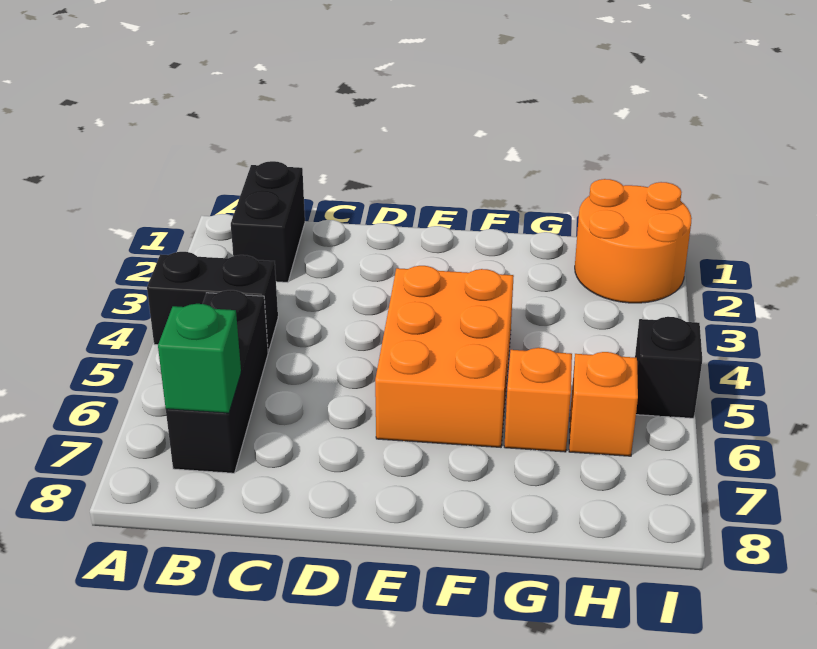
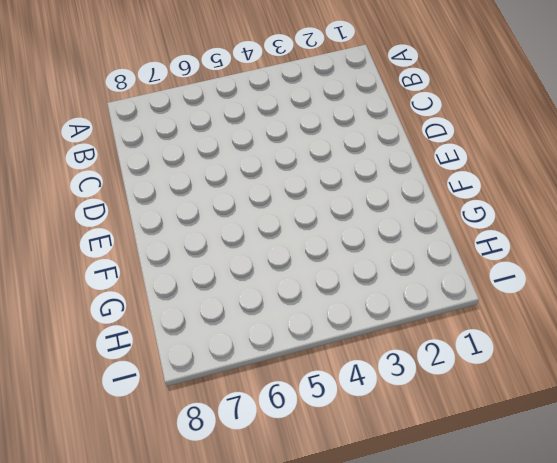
none -> black 1x2 brick [147,252,278,352]
none -> black 1x2 brick [231,161,305,282]

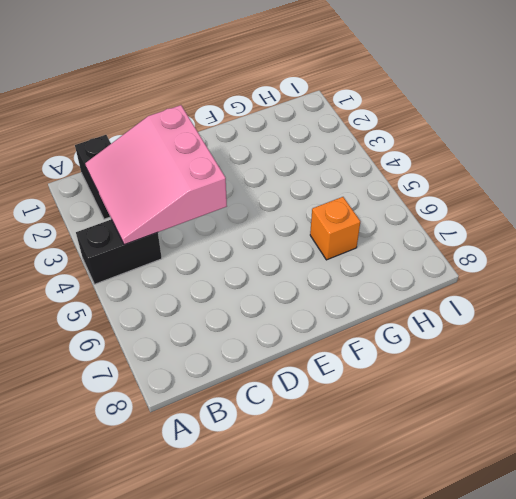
pink 3x3 slope [85,105,227,245] -> none
none -> black 1x3 brick [166,290,268,473]
none -> orange 2x3 brick [375,266,514,447]

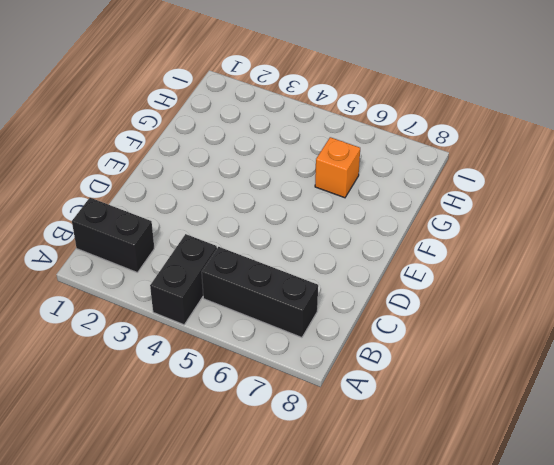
none -> orange 2x3 brick [375,266,514,447]
none -> orange 2x2 round brick [575,179,692,303]

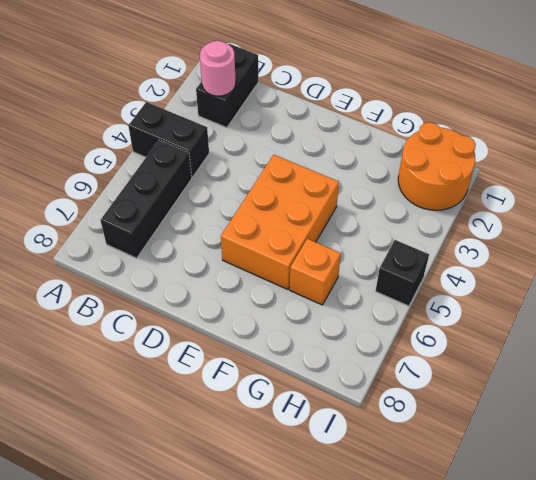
pink 1x1 round brick [200,41,236,96] -> none
none -> orange 1x1 brick [569,352,638,456]
none -> green 1x1 brick [158,304,241,413]

